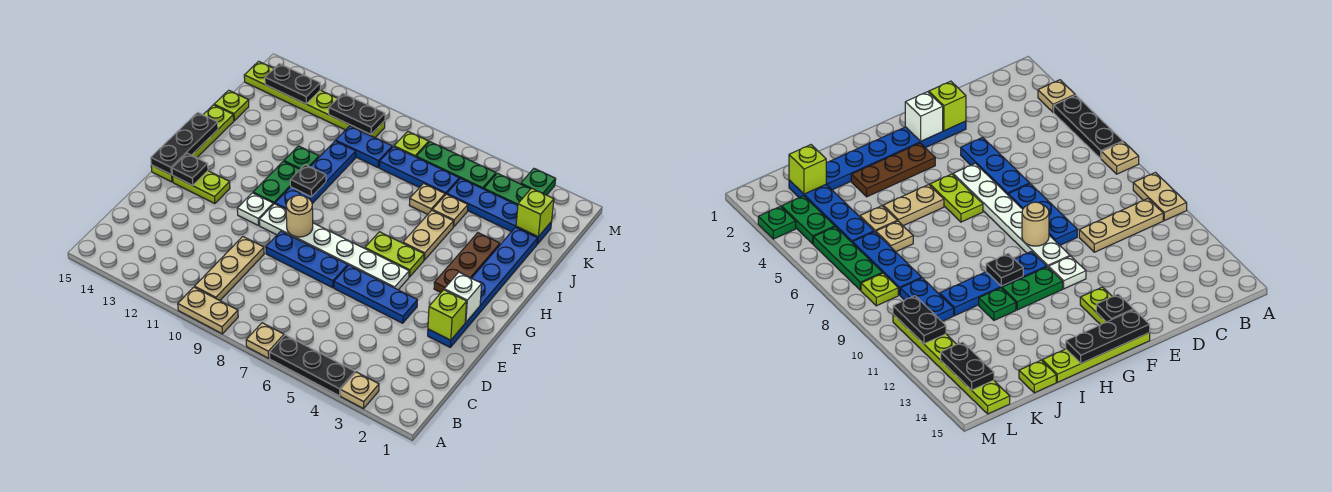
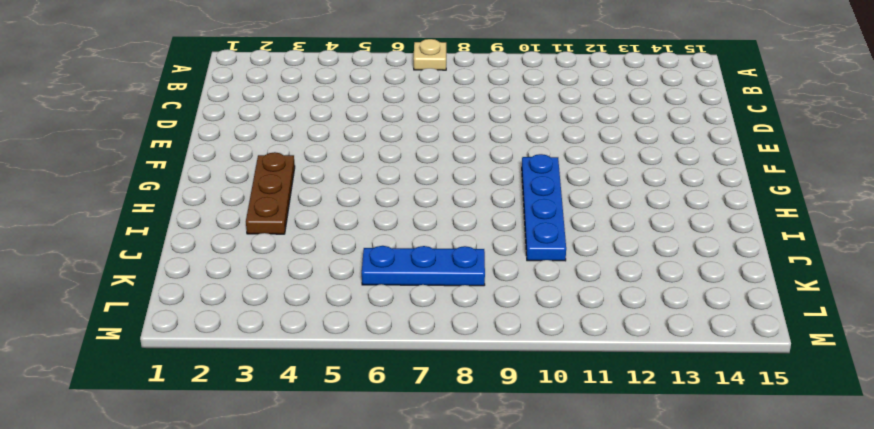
none -> tan 1x1 plate [341,372,379,409]
none -> black 1x3 plate [270,335,355,396]
none -> tan 1x2 plate [178,287,238,334]
none -> tan 1x3 plate [195,237,264,300]

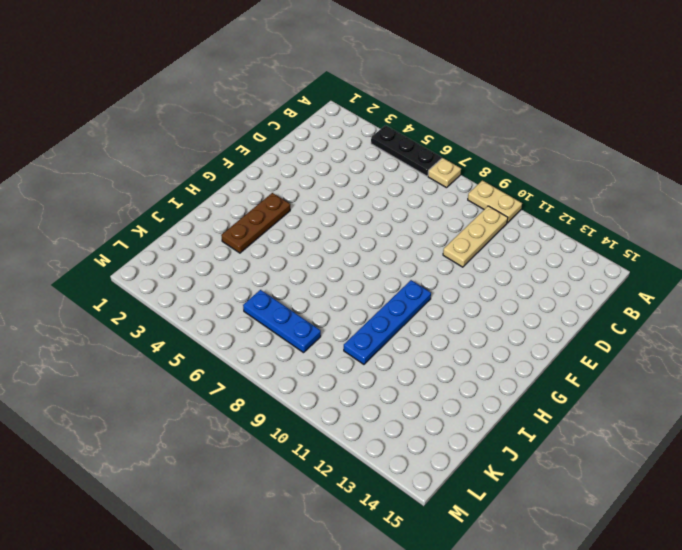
none -> tan 1x1 plate [341,372,379,409]
none -> blue 1x6 plate [428,227,538,347]
none -> blue 1x3 plate [334,265,417,323]
none -> blue 1x3 plate [266,231,348,288]

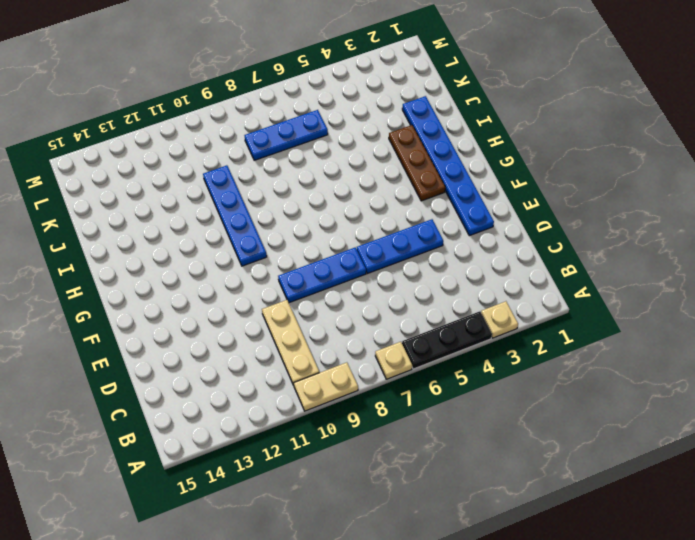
none -> white 1x6 plate [259,204,409,290]
none -> white 1x1 plate [237,193,273,226]
none -> lime 1x2 plate [173,171,230,204]
none -> lime 1x4 plate [151,105,234,182]

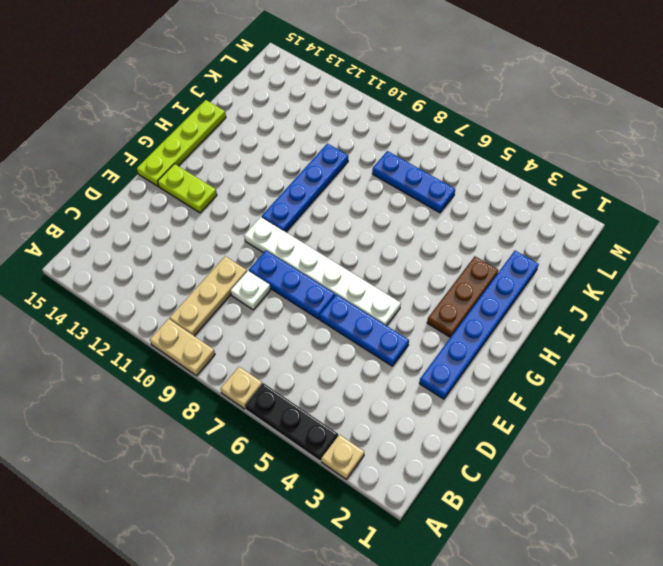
white 1x1 plate [231,271,271,310] -> white 1x1 plate moved to [237,193,273,226]
none -> lime 1x2 plate [365,232,424,277]
none -> green 1x2 plate [253,161,300,205]
none -> tan 1x2 plate [403,210,454,260]
none -> green 1x1 plate [284,146,319,169]

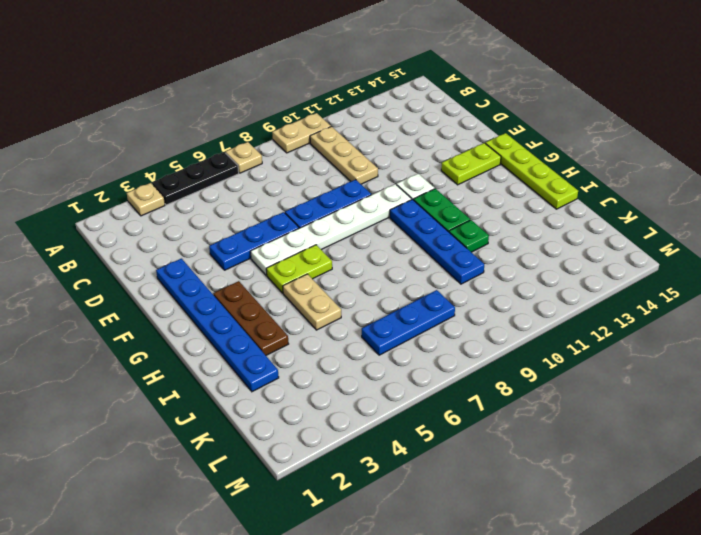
none -> tan 1x1 plate [432,194,468,227]
none -> tan 1x1 plate [409,183,445,214]
none -> lime 1x1 plate [214,90,249,121]
none -> blue 1x4 plate [447,178,552,244]

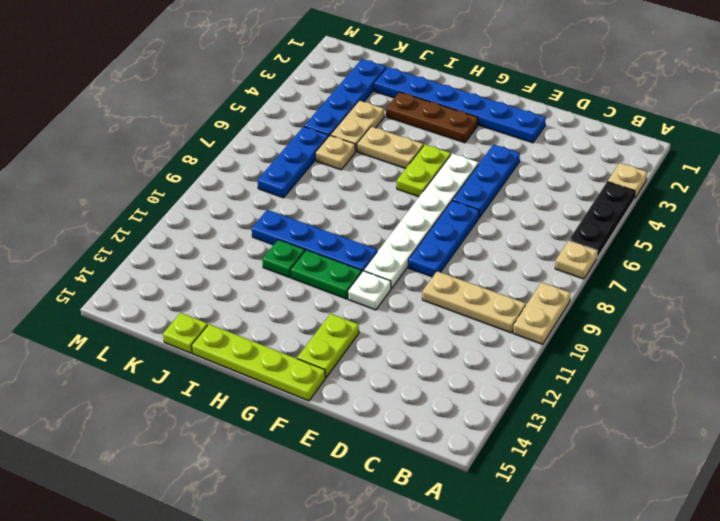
tan 1x2 plate [331,101,384,152] -> tan 1x1 plate [432,194,468,227]
none -> blue 1x2 plate [336,126,392,167]
none -> green 1x2 plate [484,173,530,205]
none -> green 1x3 plate [416,142,496,189]
none -> lime 1x1 plate [394,132,429,157]

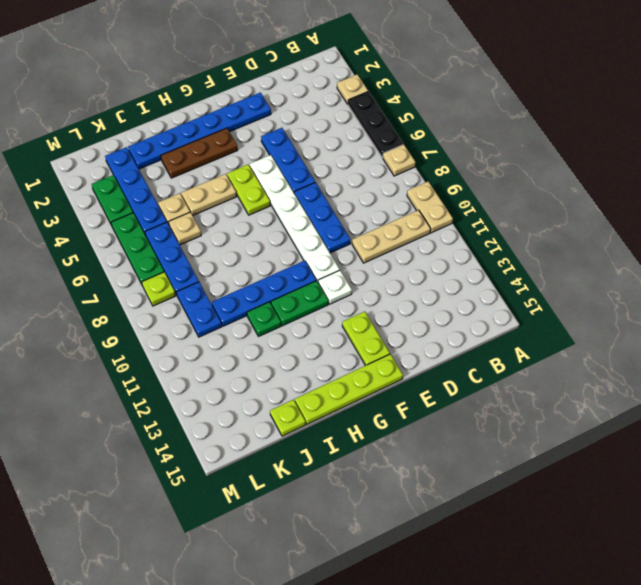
none -> lime 1x6 plate [244,61,385,138]
none -> green 1x1 plate [521,169,556,195]
none -> lime 1x1 brick [428,290,467,340]
none -> white 1x1 brick [444,272,482,322]

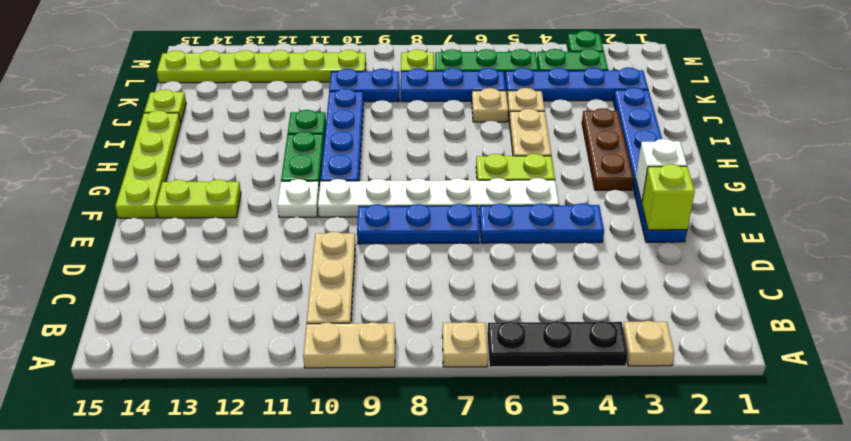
none -> tan 1x1 round brick [286,195,313,237]
none -> black 1x1 plate [172,153,208,186]
none -> black 1x3 plate [151,112,218,175]
none -> black 1x1 plate [290,165,326,197]

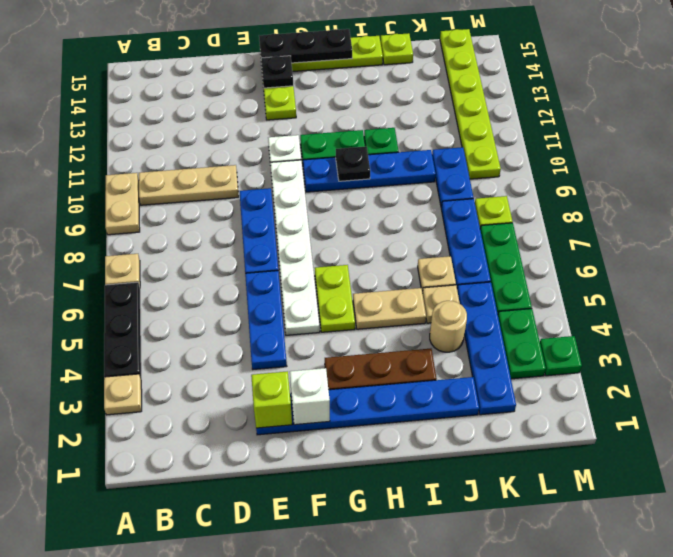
tan 1x1 round brick [430,301,467,352] -> tan 1x1 round brick moved to [286,195,313,237]
none -> lime 1x1 brick [516,188,554,237]
none -> black 1x2 plate [329,93,385,135]
none -> black 1x2 plate [265,64,320,104]

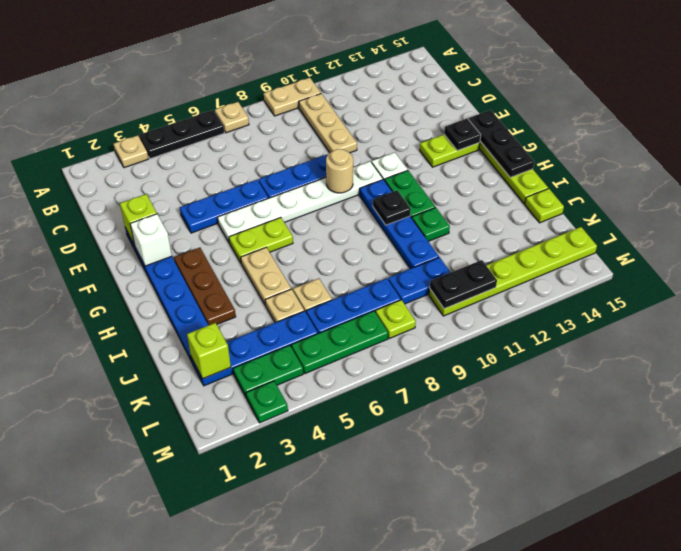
none -> black 1x2 plate [265,64,320,104]

